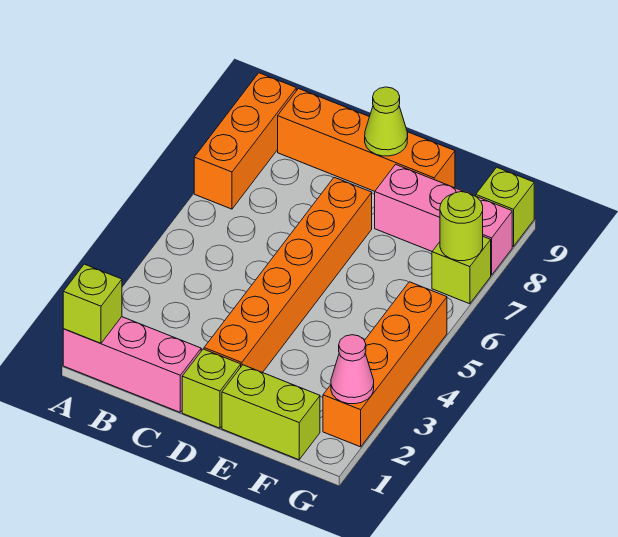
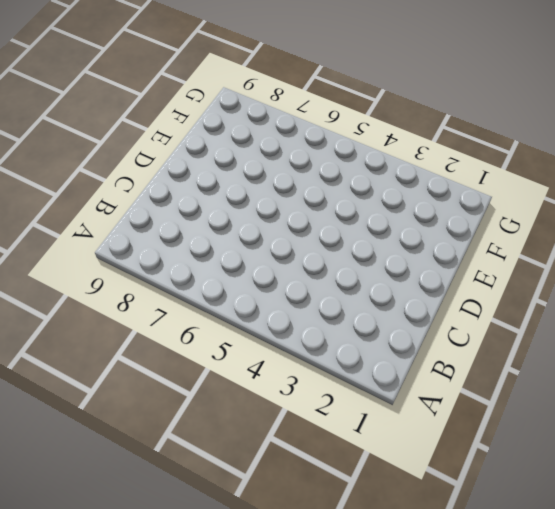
none -> pink 1x3 brick [63,317,201,412]
none -> orange 1x3 brick [194,73,296,209]
none -> orange 1x4 brick [278,89,455,191]

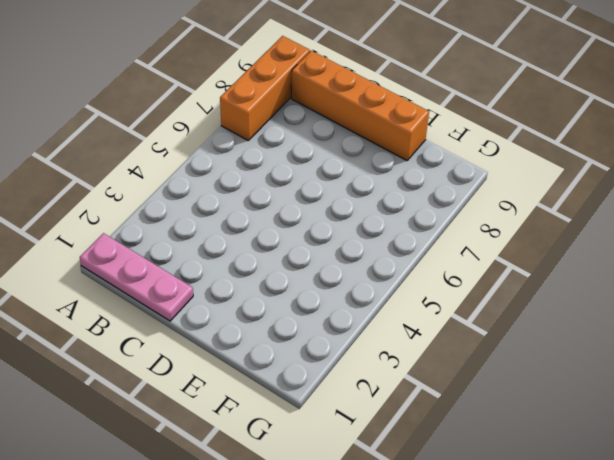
pink 1x3 plate [80,233,193,321] -> pink 1x3 brick [63,317,201,412]
none -> lime 1x1 brick [182,349,241,428]
none -> orange 1x6 brick [204,177,372,373]
none -> lime 1x2 brick [222,365,320,460]

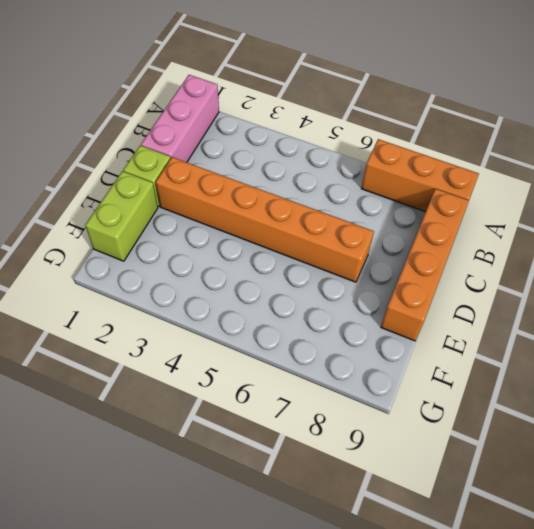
none -> pink 1x3 brick [375,164,512,275]
none -> orange 1x4 brick [323,282,447,447]
none -> lime 1x1 brick [432,237,491,304]

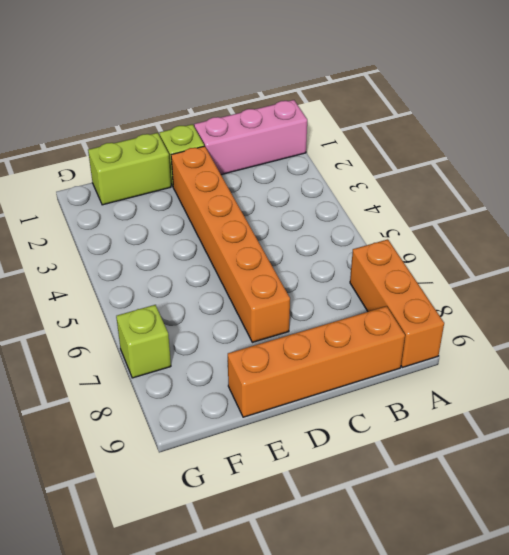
none -> pink 1x3 brick [375,164,512,275]
none -> orange 1x4 brick [323,282,447,447]
none -> lime 1x1 brick [476,167,534,247]

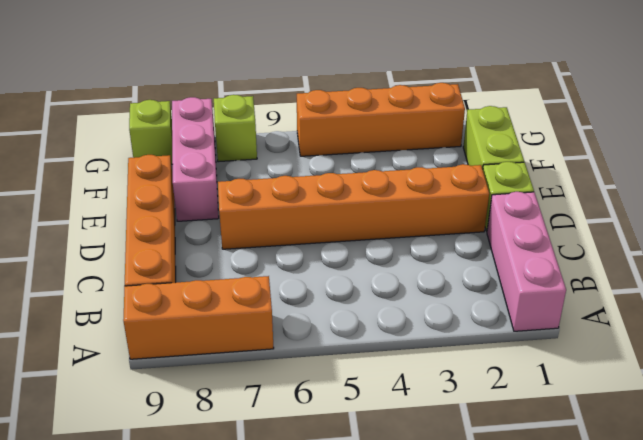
none -> lime 1x1 brick [63,264,122,343]
none -> lime 1x1 cone [365,87,408,156]
none -> pink 1x1 cone [331,335,374,404]

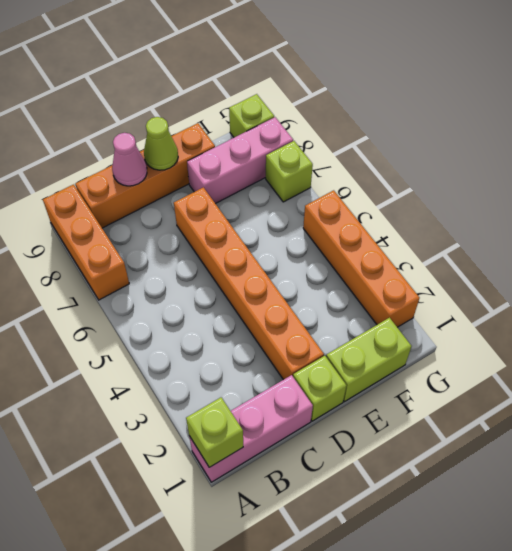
pink 1x1 cone [112,133,147,186] -> pink 1x1 cone moved to [331,335,374,404]
none -> lime 1x1 round brick [440,192,483,261]

